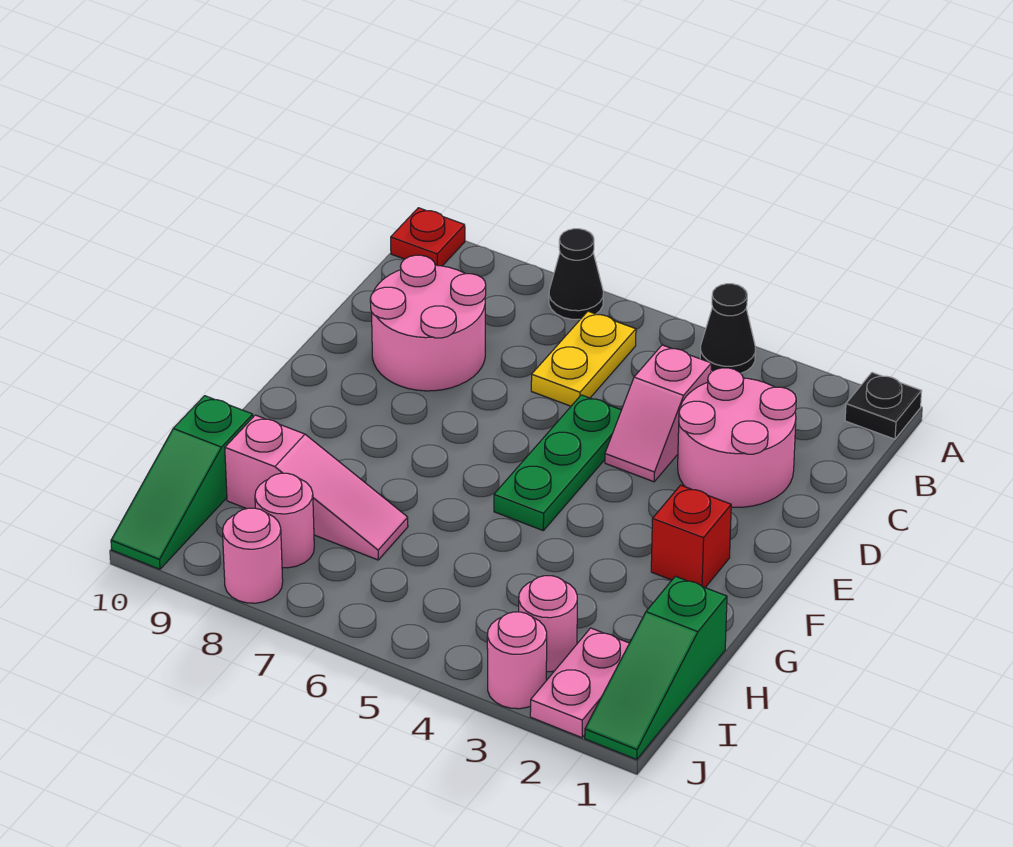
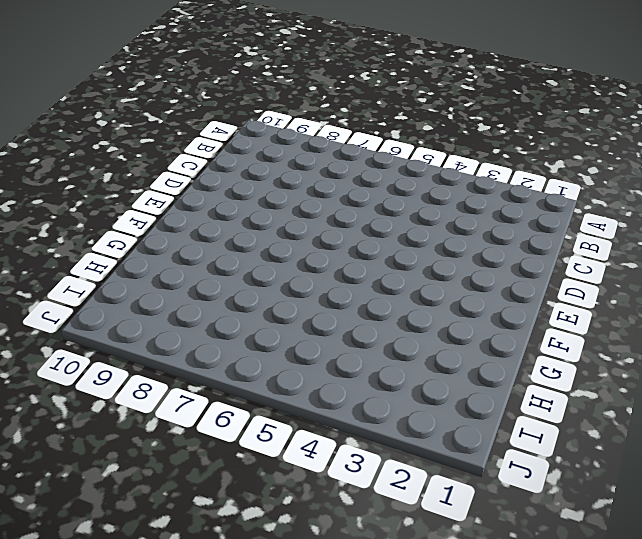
none -> black 1x1 plate [845,373,922,439]
none -> black 1x1 cone [700,284,755,373]
none -> black 1x1 cone [549,229,603,319]

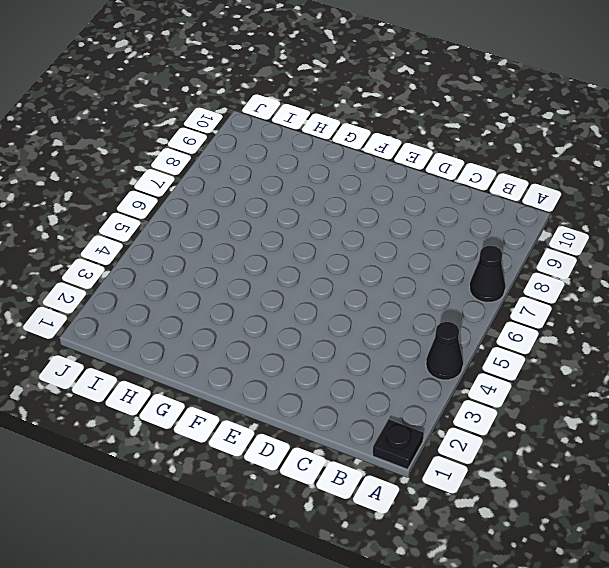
none -> red 1x1 plate [391,208,465,266]
none -> yellow 1x2 plate [531,311,636,406]
none -> pink 2x2 round brick [678,368,796,507]

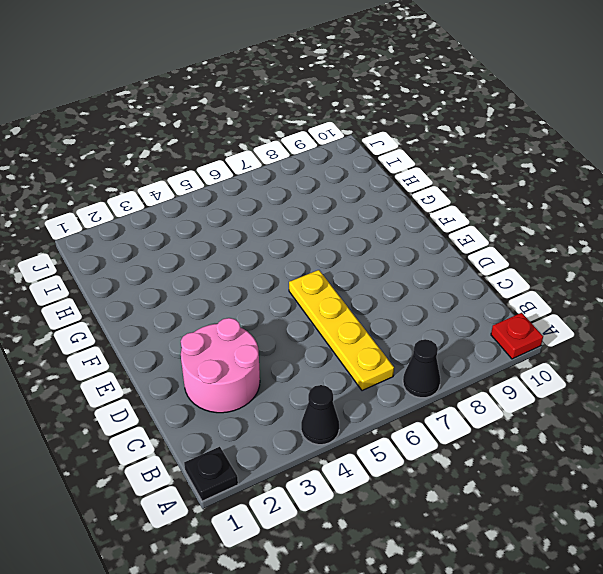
yellow 1x4 plate [289,270,394,391] -> yellow 1x2 plate [531,311,636,406]
none -> pink 1x2 slope [605,345,711,482]
none -> pink 2x2 round brick [370,255,486,391]
none -> green 1x3 plate [494,395,621,530]

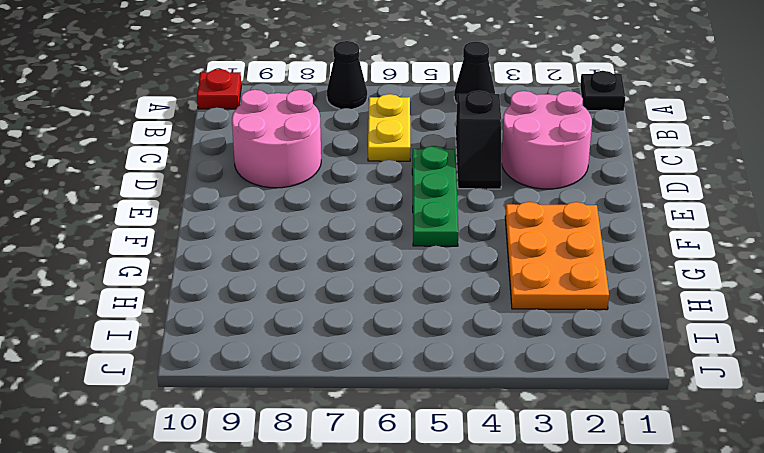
black 1x2 slope [456,91,501,189] -> pink 1x2 slope [605,345,711,482]
orange 2x3 plate [505,202,609,310] -> red 1x1 brick [651,485,731,587]
none -> green 1x3 slope [585,576,727,760]
none -> pink 1x3 slope [225,415,408,560]
none -> green 1x3 slope [111,396,253,569]

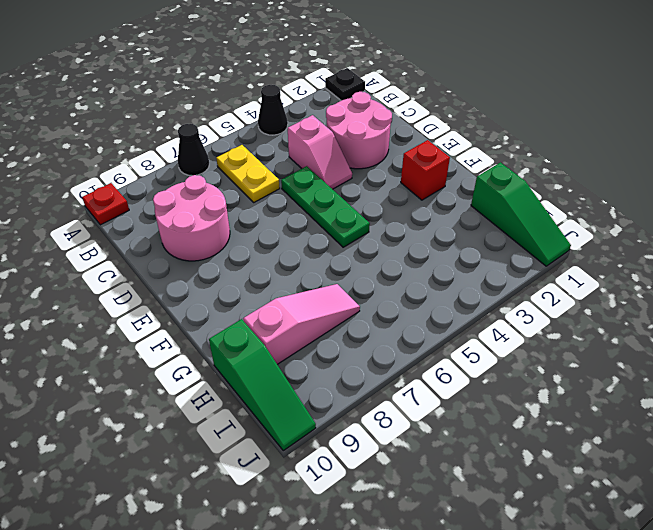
none -> pink 1x2 plate [530,628,629,738]
none -> pink 1x1 round brick [519,576,577,672]
none -> pink 1x1 round brick [255,473,314,568]

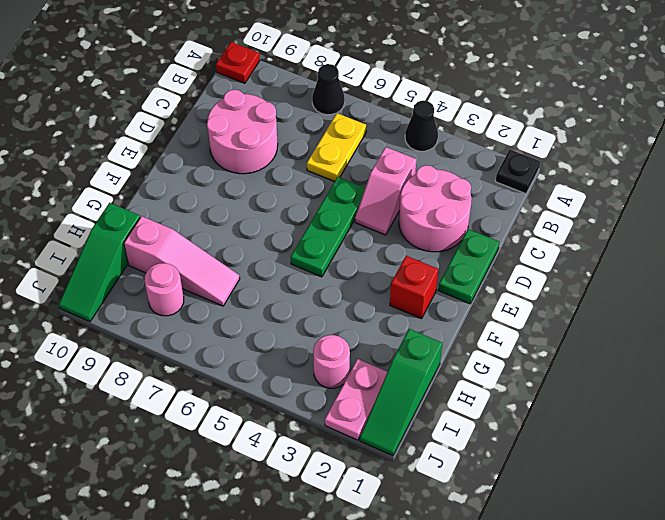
green 1x2 plate [438,229,499,304] -> none
none -> pink 1x1 round brick [487,612,547,709]
none -> pink 1x1 round brick [223,508,283,603]

